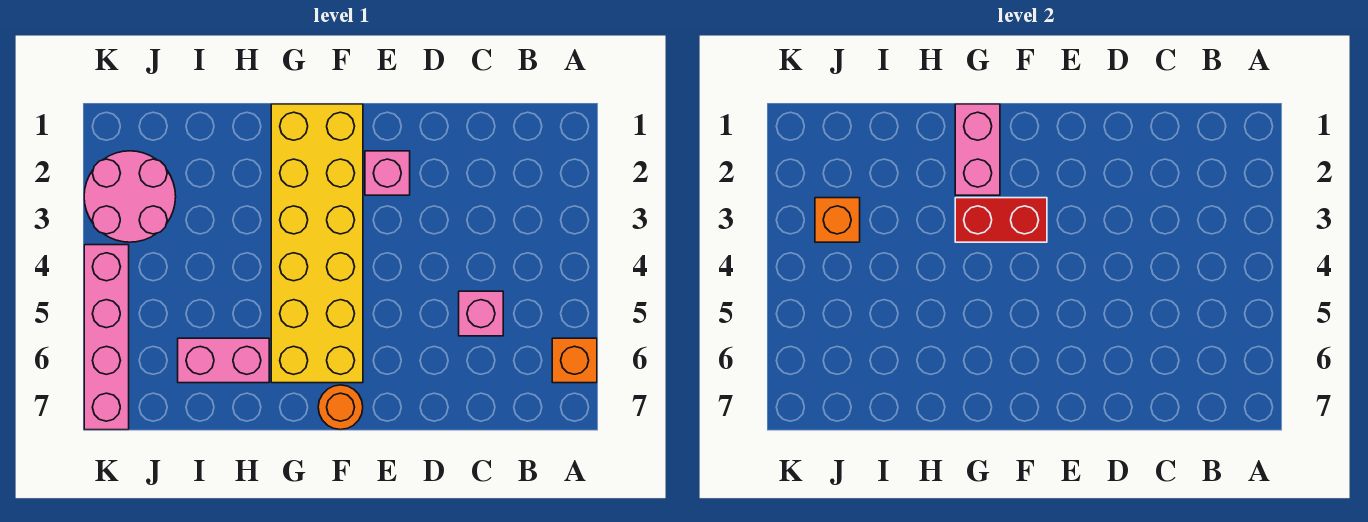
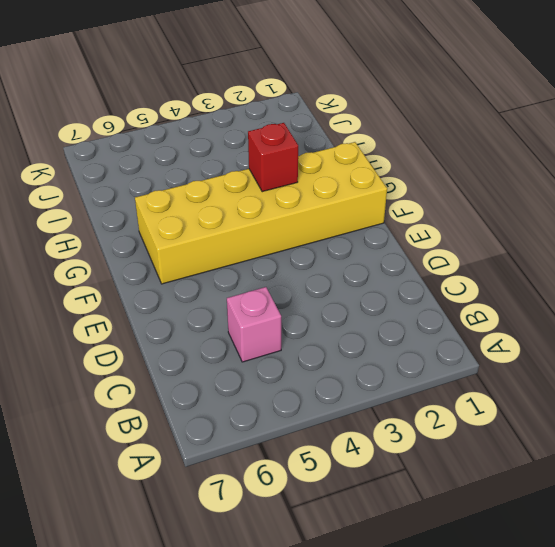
red 1x1 brick [248,123,298,192] -> red 1x2 brick [955,198,1047,242]
none -> orange 1x1 brick [552,338,597,383]
none -> pink 1x1 brick [365,151,410,195]

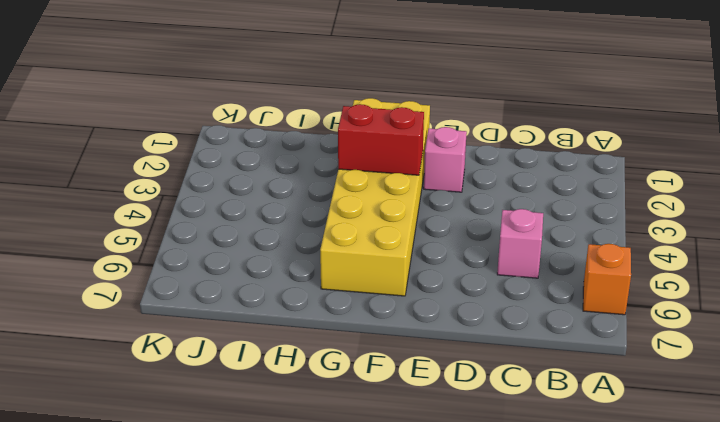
none -> orange 1x1 round brick [318,385,363,430]
none -> pink 1x2 brick [178,338,269,383]

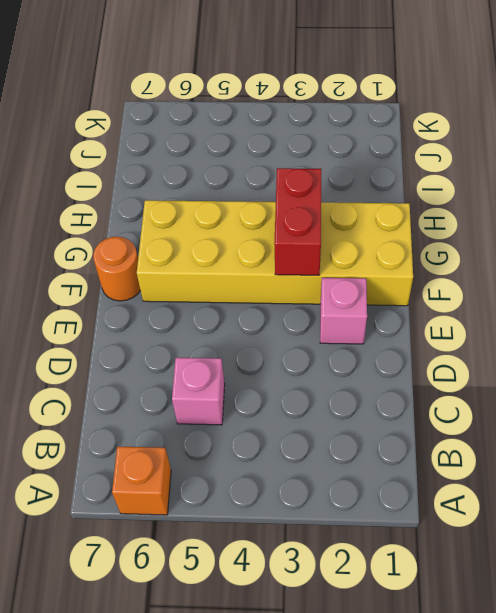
none -> pink 1x2 brick [178,338,269,383]
none -> pink 2x2 round brick [84,151,176,242]

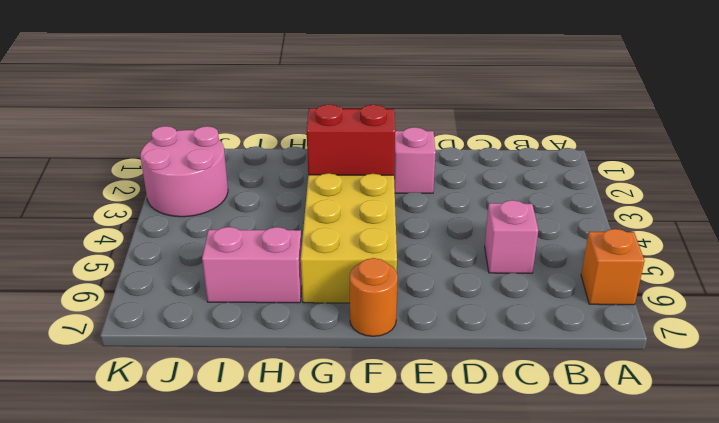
none -> pink 1x4 brick [84,245,129,430]
none -> pink 1x2 brick [955,104,1000,195]

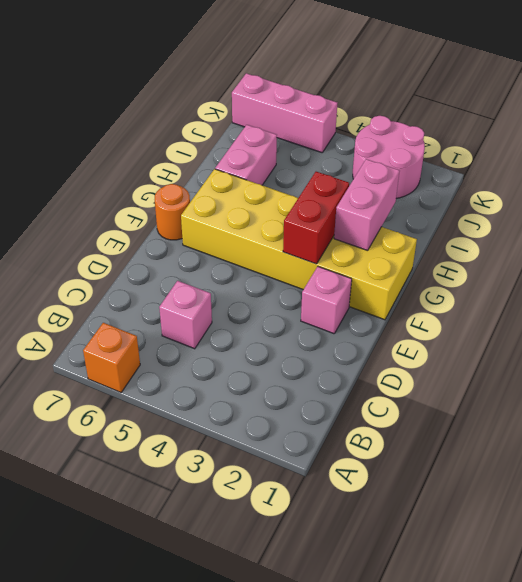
pink 1x2 brick [334,159,400,251] -> pink 1x2 brick turned to [955,104,1000,195]
pink 1x3 brick [232,73,337,153] -> pink 1x4 brick [84,245,129,430]
none -> orange 1x1 brick [815,198,860,242]

